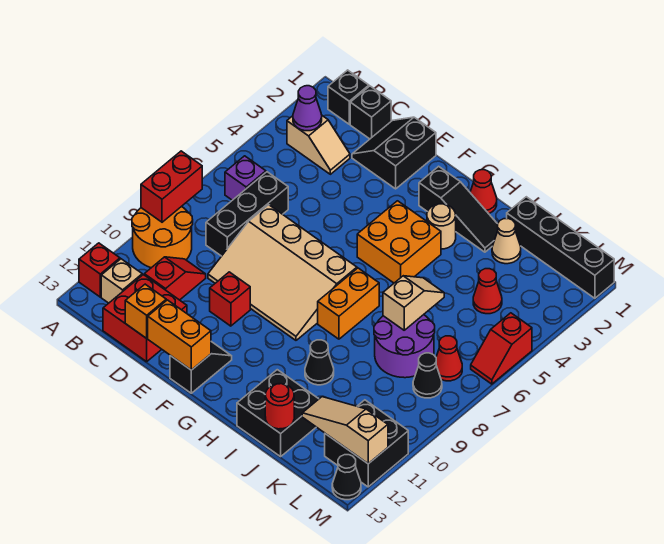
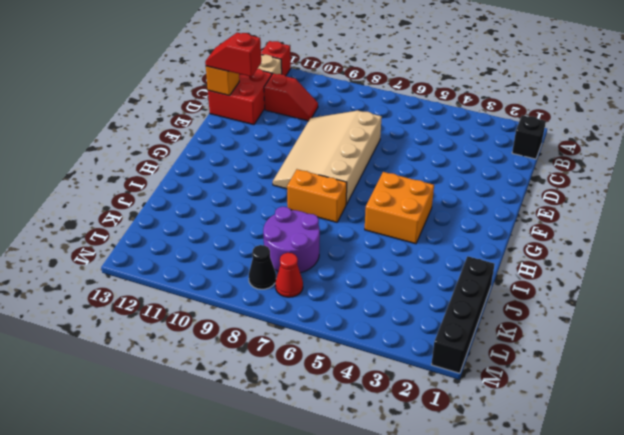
red 1x2 slope [205,33,261,77] -> red 1x2 slope moved to [471,313,532,384]
none -> orange 2x2 round brick [132,206,193,268]
none -> tan 1x2 slope [287,116,350,174]
none -> purple 1x1 brick [225,156,266,200]
none -> black 1x1 brick [350,86,391,139]

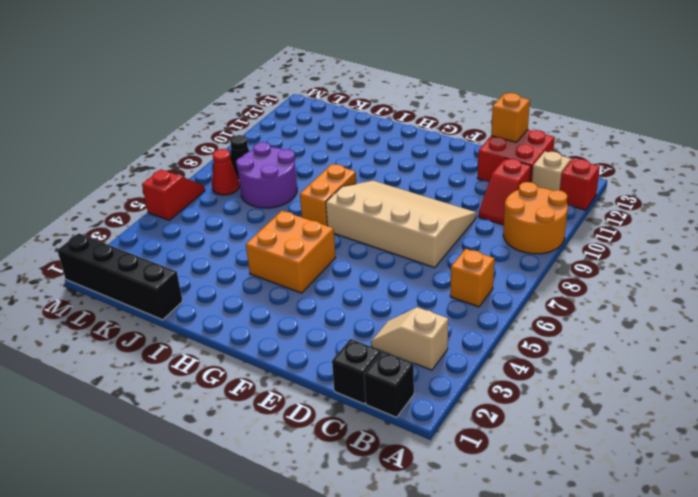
orange 1x1 brick [450,249,495,307] -> purple 1x1 brick [225,156,266,200]
none -> black 1x3 brick [206,172,288,256]
none -> black 2x2 slope [352,117,436,189]
none -> red 1x1 brick [210,272,250,326]
none -> black 1x2 slope [170,342,232,393]

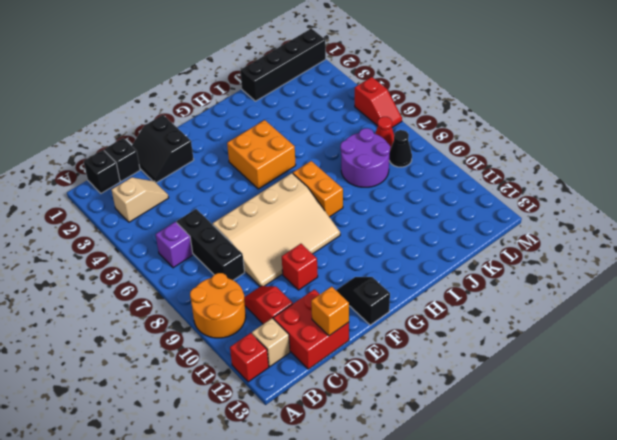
none -> black 1x3 slope [419,166,498,252]
none -> red 1x1 cone [470,170,497,214]
none -> tan 1x1 round brick [427,204,456,249]
none -> black 1x1 cone [305,340,334,385]

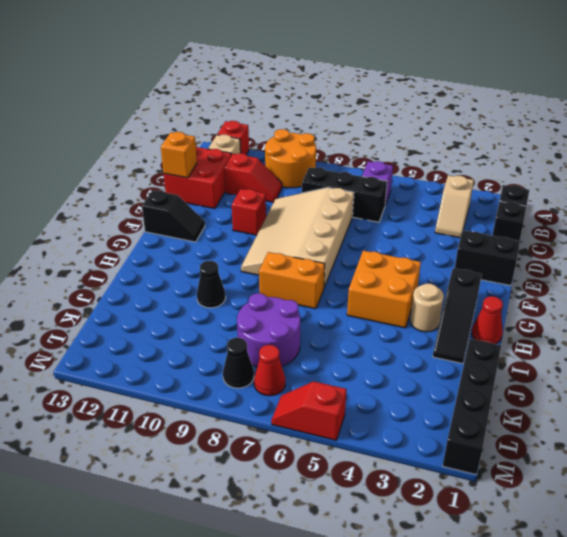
none -> black 2x2 brick [237,370,318,457]
none -> tan 1x1 cone [492,219,521,264]
none -> red 1x1 cone [473,269,502,314]
none -> black 2x2 brick [325,400,408,487]

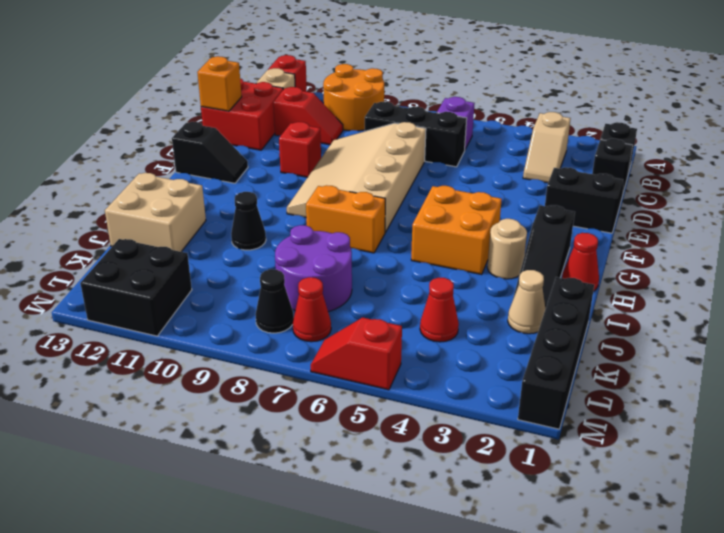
tan 2x2 brick [105,173,206,252] -> black 2x2 brick [237,370,318,457]
none -> black 1x1 cone [332,455,361,500]
none -> red 1x2 brick [141,151,202,222]
none -> purple 1x1 cone [293,86,322,131]
none -> orange 1x2 brick [148,300,211,370]

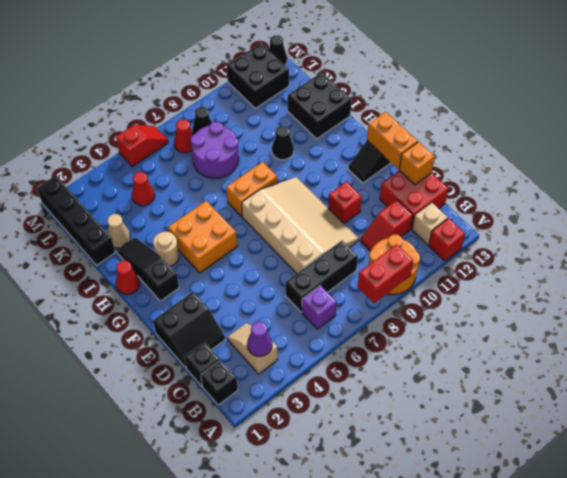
none -> tan 1x2 slope [383,276,444,330]
none -> red 1x1 round brick [265,384,294,429]
none -> tan 1x3 slope [302,397,388,464]

